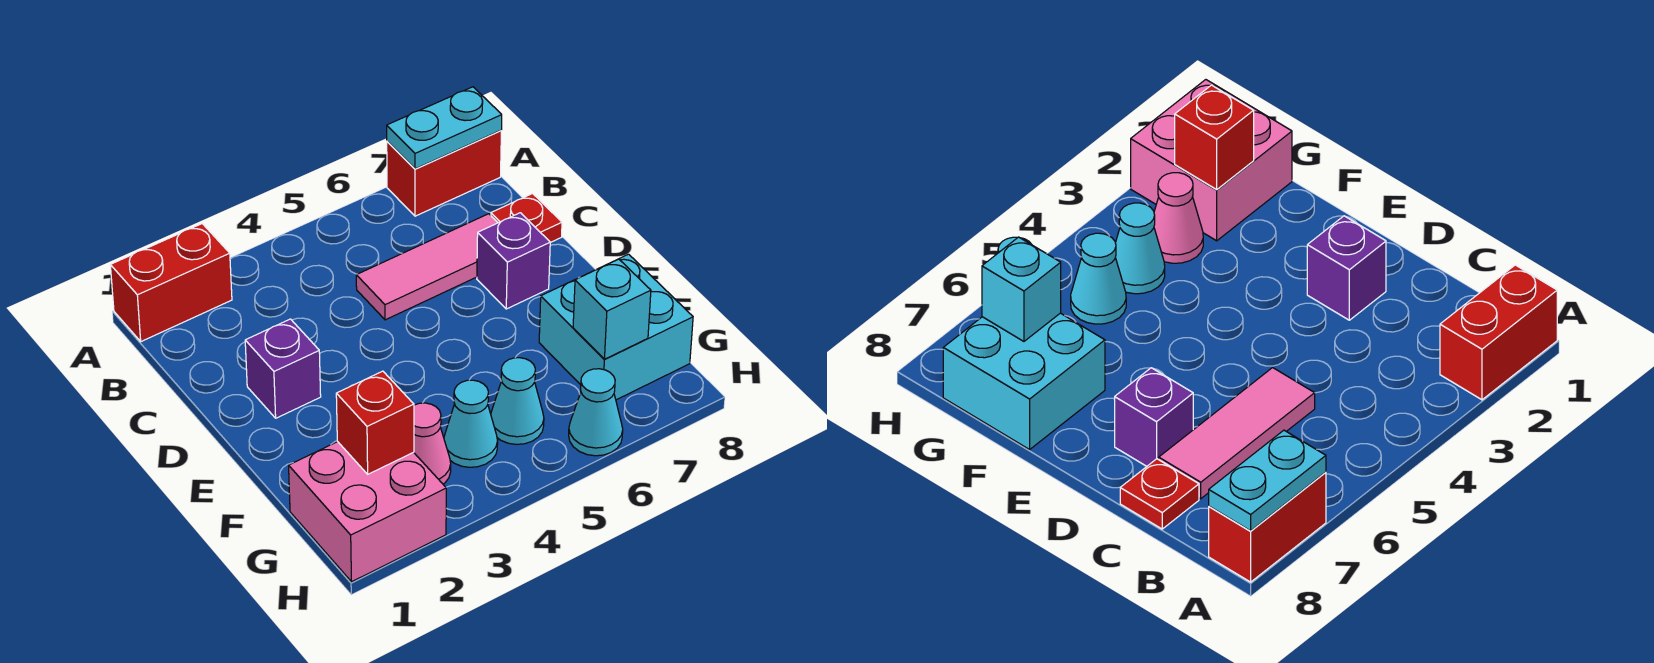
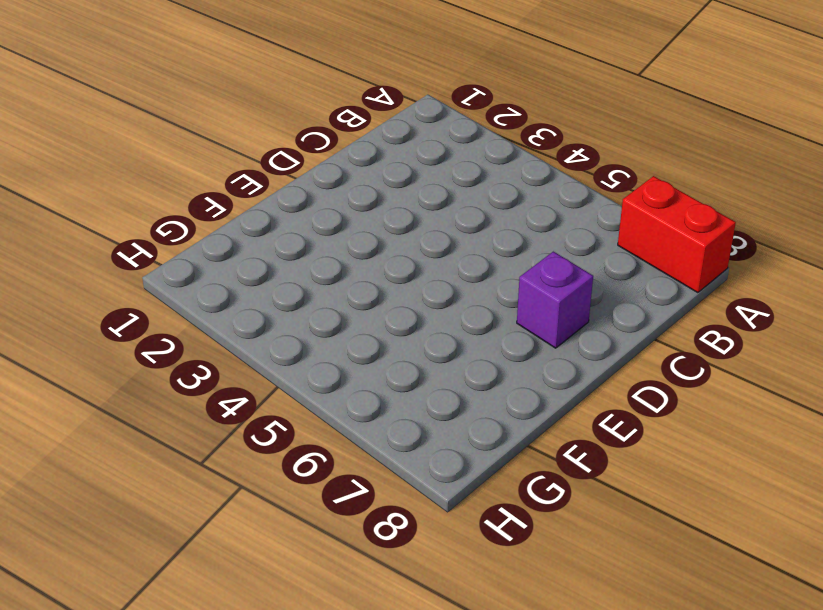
none -> red 1x2 brick [110,224,232,341]
none -> pink 1x3 tile [356,214,498,320]
none -> red 1x1 plate [491,194,562,243]

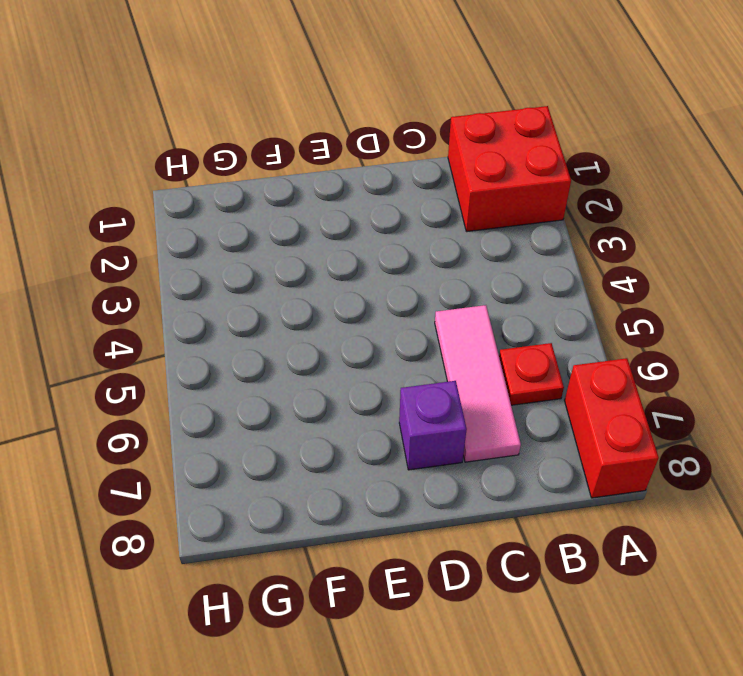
red 2x2 brick [448,106,571,232] -> red 1x2 brick [110,224,232,341]
red 1x1 plate [499,343,564,405] -> red 1x1 plate moved to [491,194,562,243]
none -> purple 1x1 brick [245,319,321,418]
none -> cyan 2x2 brick [539,254,693,400]
none -> pink 2x2 brick [289,442,446,582]

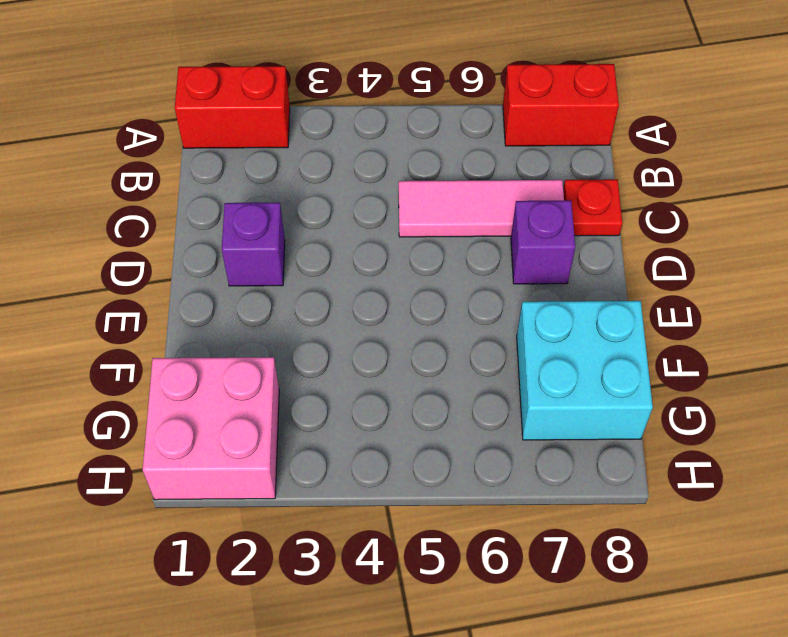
none -> pink 1x1 cone [414,403,451,484]
none -> cyan 1x1 cone [444,380,498,467]
none -> cyan 1x1 cone [491,358,544,444]

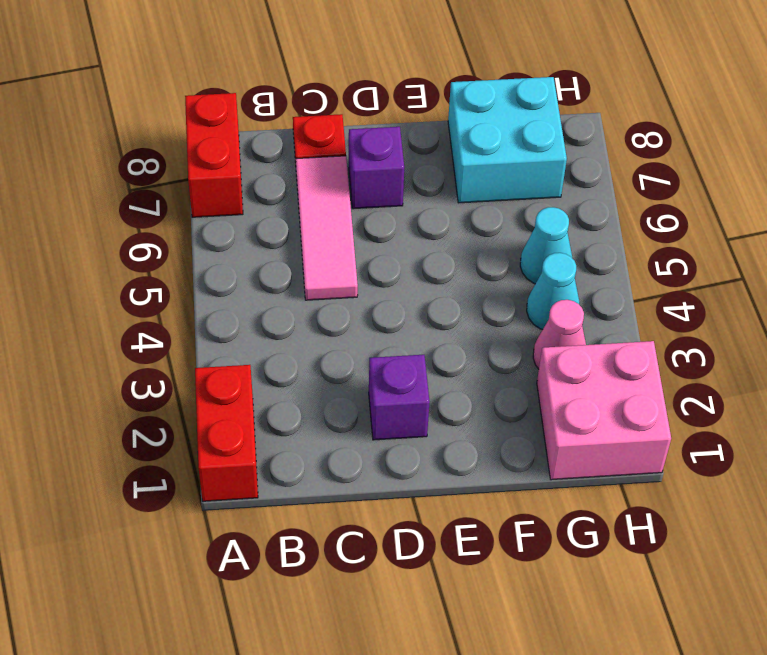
none -> cyan 1x1 cone [569,369,623,456]
none -> cyan 1x2 plate [387,87,502,169]
none -> red 1x1 brick [336,371,414,474]

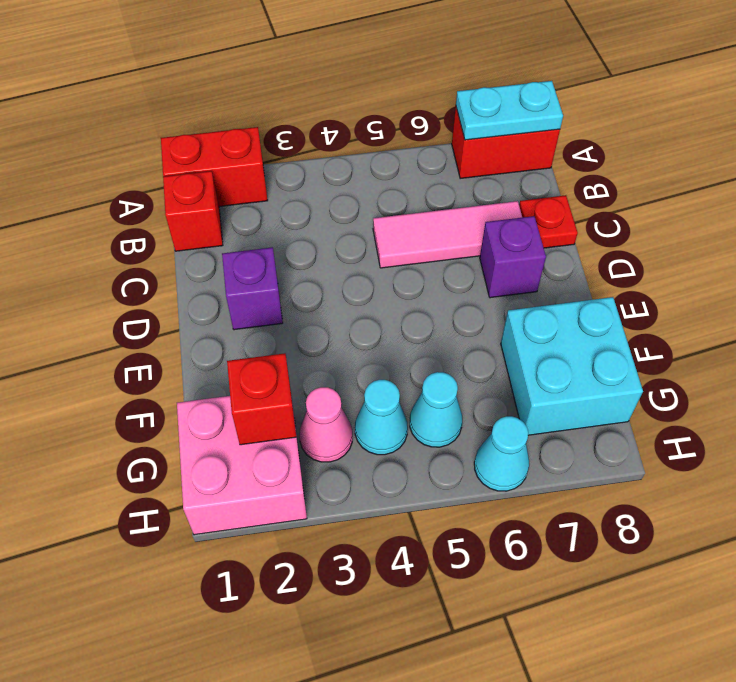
red 1x1 brick [163,171,223,251] -> none
none -> cyan 1x1 brick [573,259,651,359]

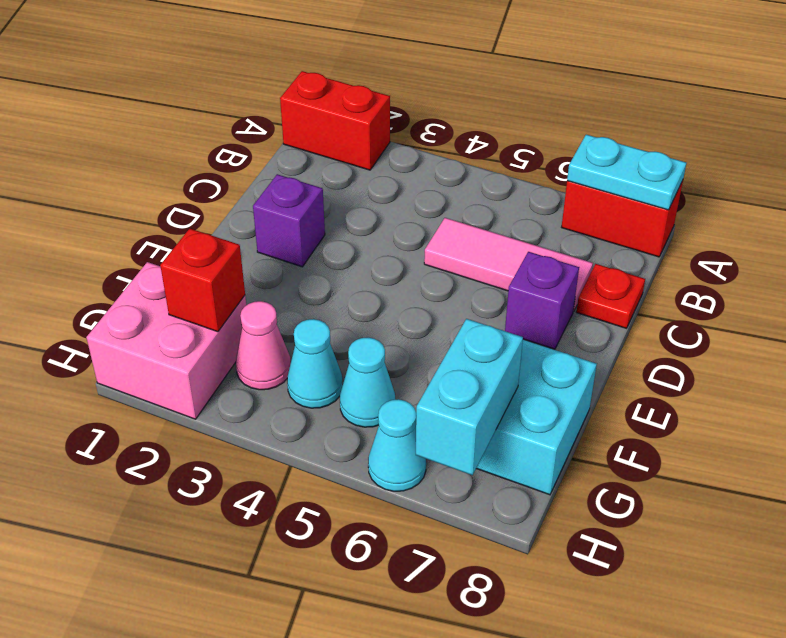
cyan 1x2 brick [416,319,523,475] -> cyan 1x1 brick [573,259,651,359]

